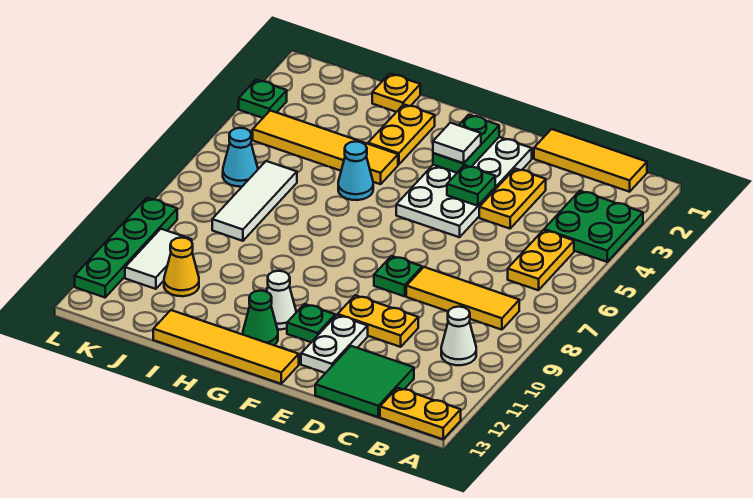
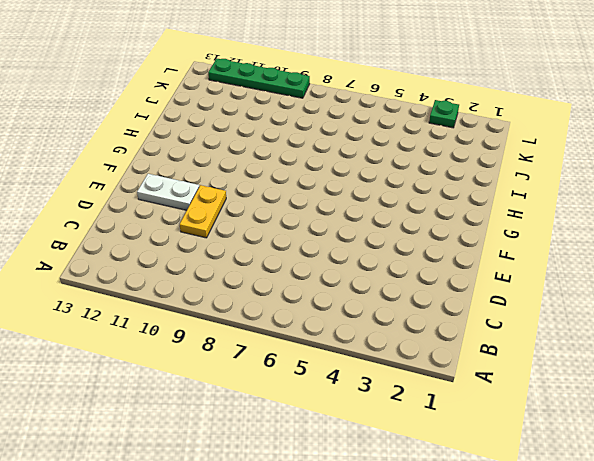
none -> green 2x2 plate [544,191,643,262]
none -> yellow 1x2 plate [380,388,461,439]
none -> yellow 1x3 tile [534,129,647,192]

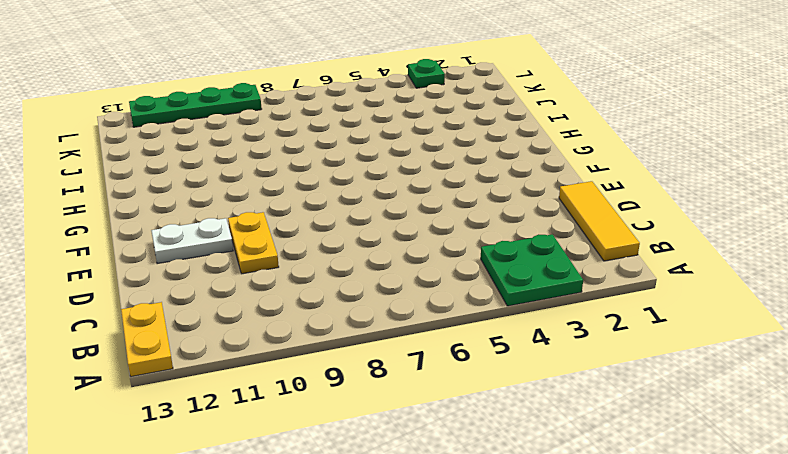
none -> yellow 1x2 plate [508,230,574,290]
none -> yellow 1x3 tile [406,267,519,330]
none -> white 1x1 cone [441,307,476,365]

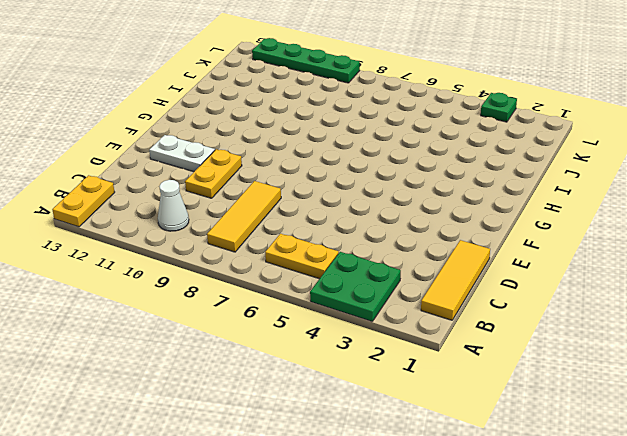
none -> green 2x2 tile [315,346,414,417]
none -> yellow 1x2 plate [479,169,546,229]
none -> white 2x4 plate [396,137,532,237]

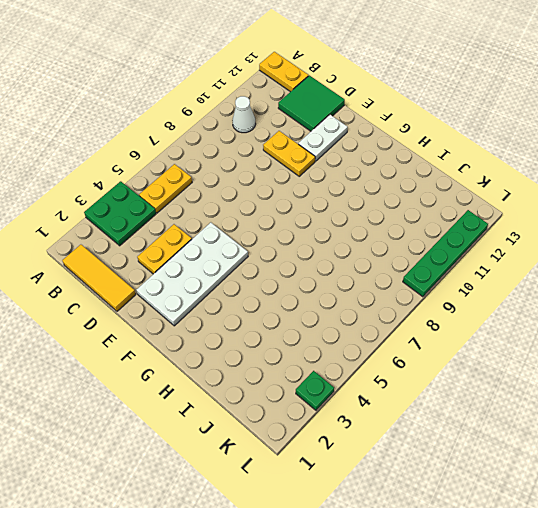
none -> yellow 1x3 tile [406,267,519,330]
none -> green 1x1 plate [374,256,422,296]
none -> green 1x1 plate [287,304,335,342]

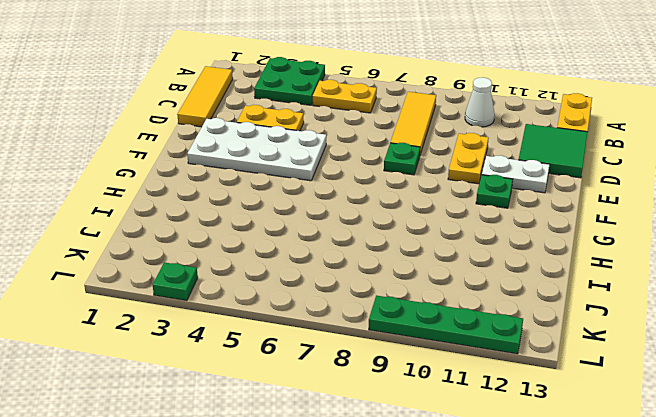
none -> yellow 1x4 tile [153,310,299,384]
none -> white 1x1 cone [267,271,296,330]
none -> green 1x1 cone [243,291,278,345]

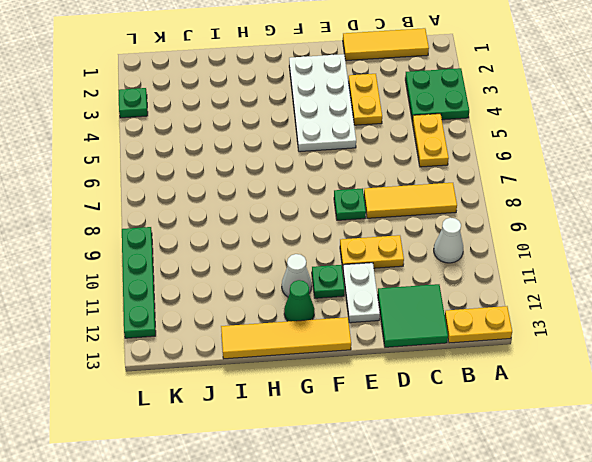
none -> yellow 1x2 plate [368,105,435,165]
none -> yellow 1x4 tile [253,111,398,184]
none -> cyan 1x1 cone [338,141,373,200]

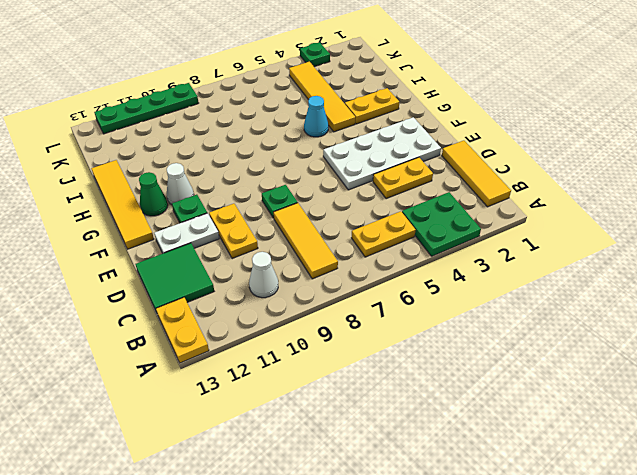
none -> yellow 1x1 plate [372,74,420,112]
none -> white 1x3 tile [212,161,297,241]
none -> yellow 1x1 cone [164,238,199,296]

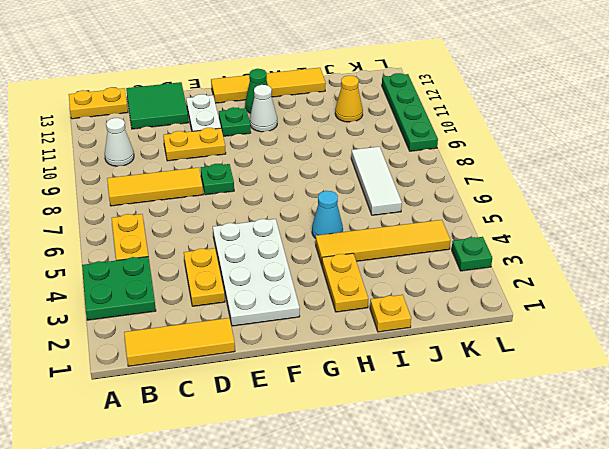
none -> cyan 1x1 cone [223,128,258,187]
none -> white 1x2 tile [125,229,192,289]
none -> green 1x1 plate [447,165,495,206]

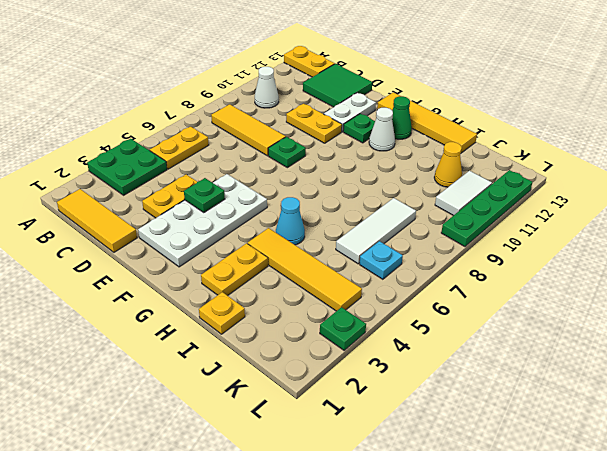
cyan 1x1 plate [360,241,403,279] -> cyan 1x1 cone [223,128,258,187]
none -> green 1x2 plate [433,115,499,173]
none -> white 1x1 tile [433,123,481,163]

